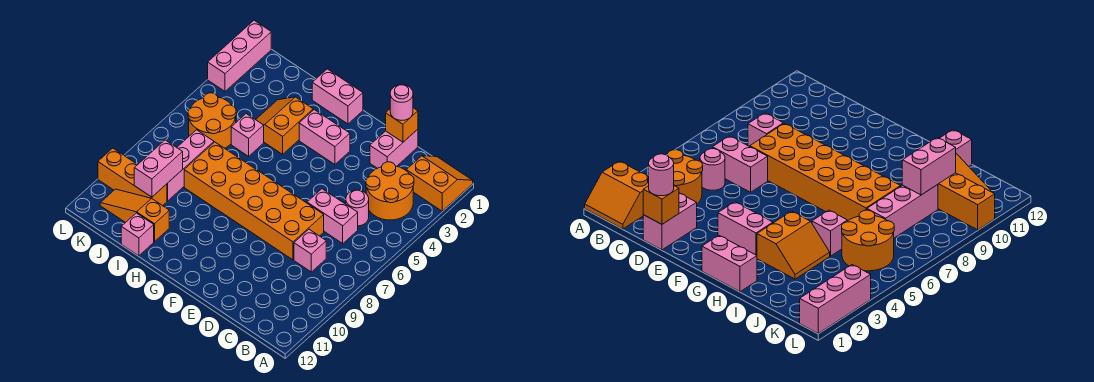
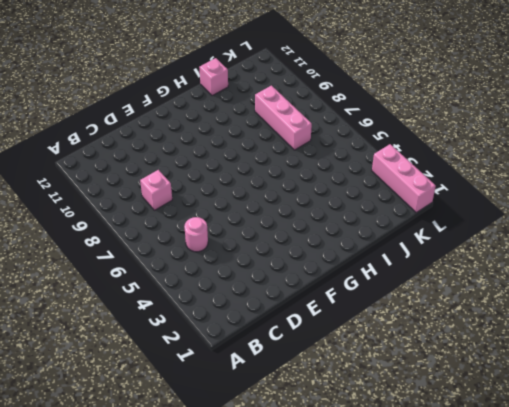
none -> orange 2x2 slope [406,156,473,211]
none -> orange 2x2 round brick [366,162,414,220]
none -> pink 1x2 brick [307,189,358,244]

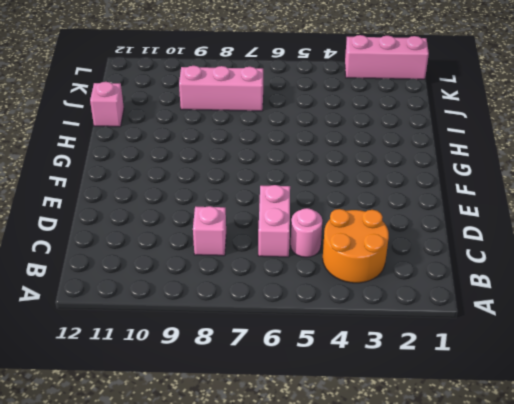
none -> orange 2x2 slope [406,156,473,211]
none -> pink 1x2 brick [370,129,418,168]
none -> orange 2x6 brick [184,142,324,260]

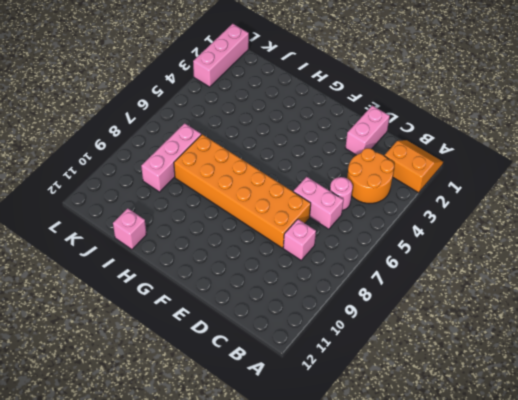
none -> pink 1x2 brick [299,110,350,164]
none -> pink 1x2 brick [312,69,363,124]
none -> orange 2x2 slope [256,97,313,154]

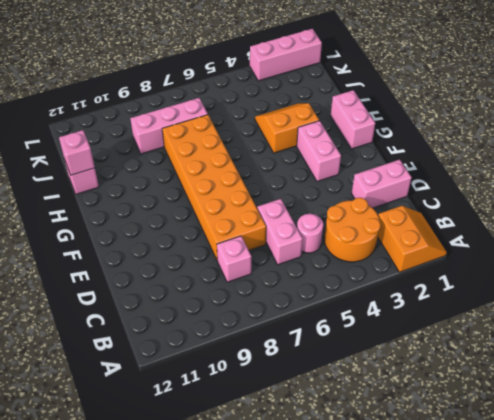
pink 1x1 brick [59,130,95,175] -> pink 1x1 brick moved to [231,114,264,156]
none -> orange 1x3 slope [100,189,169,242]
none -> orange 2x2 round brick [188,93,236,148]
none -> orange 1x3 brick [98,148,167,206]

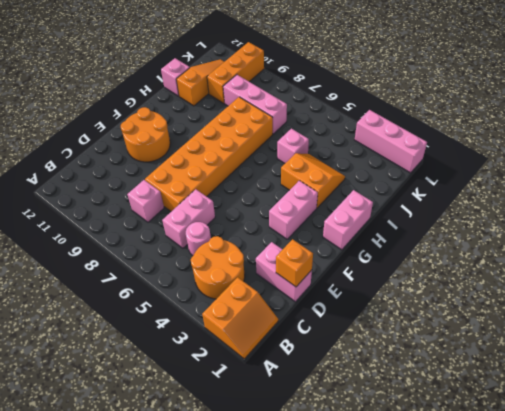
orange 2x2 round brick [121,107,170,162] -> orange 2x2 round brick moved to [188,93,236,148]
none -> pink 1x2 brick [134,140,183,197]
none -> pink 1x1 round brick [390,85,413,120]

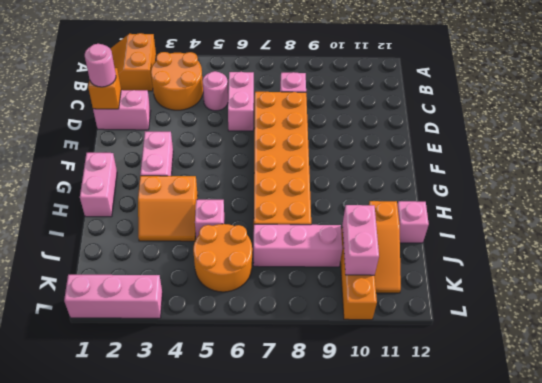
pink 1x2 brick [342,205,379,275] -> pink 1x2 brick turned to [134,140,183,197]

